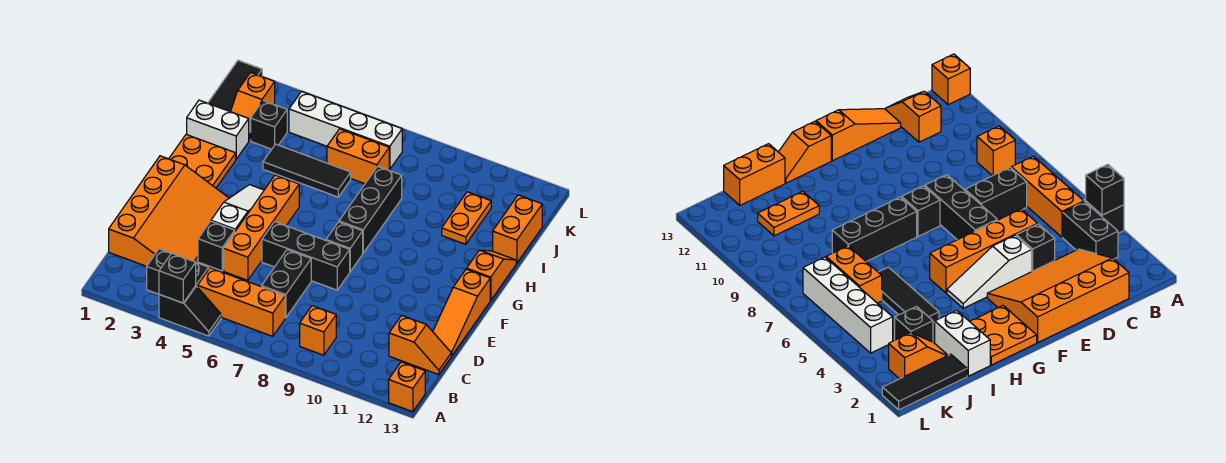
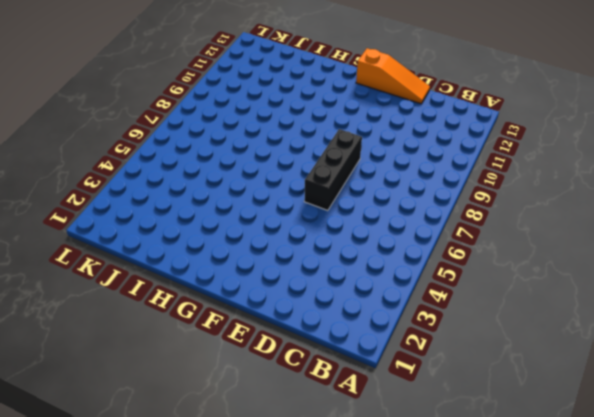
none -> black 1x2 slope [159,286,221,336]
none -> orange 1x1 brick [389,362,425,412]
none -> black 1x2 brick [147,249,209,294]

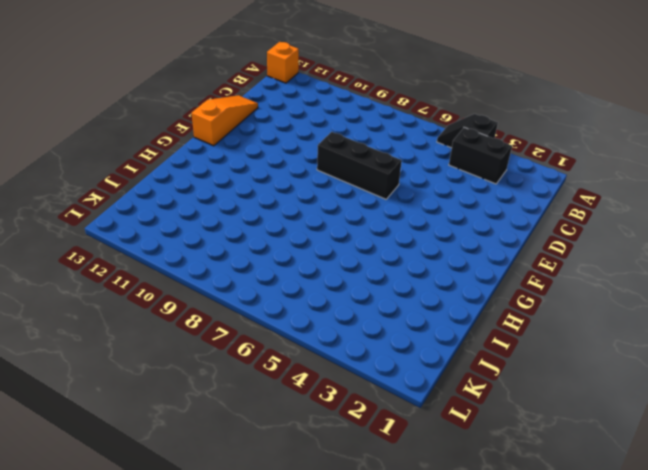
none -> orange 1x3 brick [198,268,285,336]
none -> orange 1x1 brick [300,306,336,355]
none -> orange 3x4 slope [109,156,229,266]

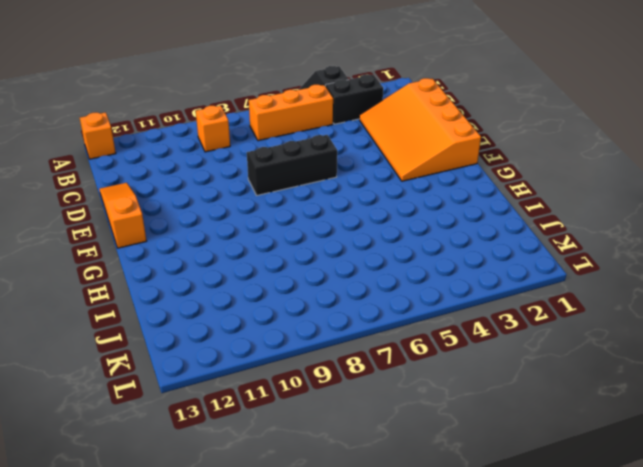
none -> black 1x2 brick [262,250,311,318]
none -> orange 1x2 slope [389,315,451,375]
none -> black 1x1 brick [198,221,235,271]

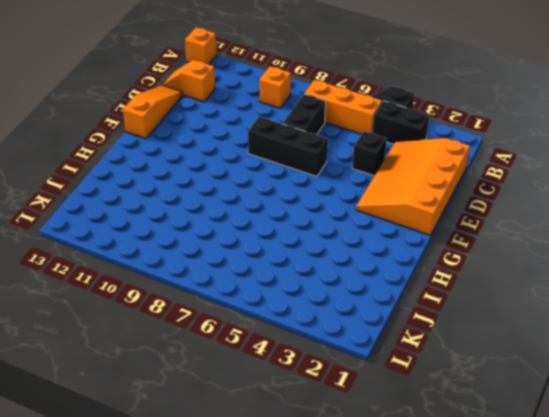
none -> orange 1x4 brick [224,175,299,280]
none -> white 1x3 slope [211,185,264,231]
none -> black 1x1 brick [326,222,363,271]

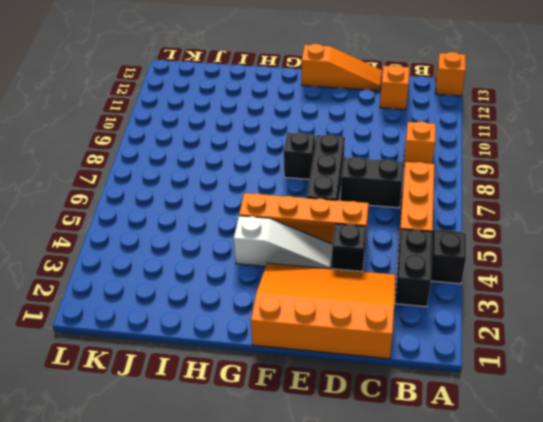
white 1x3 slope [234,216,333,269] -> white 1x3 slope turned to [211,185,264,231]
none -> orange 2x2 plate [169,134,236,188]
none -> black 1x3 brick [339,166,402,253]
none -> orange 1x2 slope [467,250,516,300]

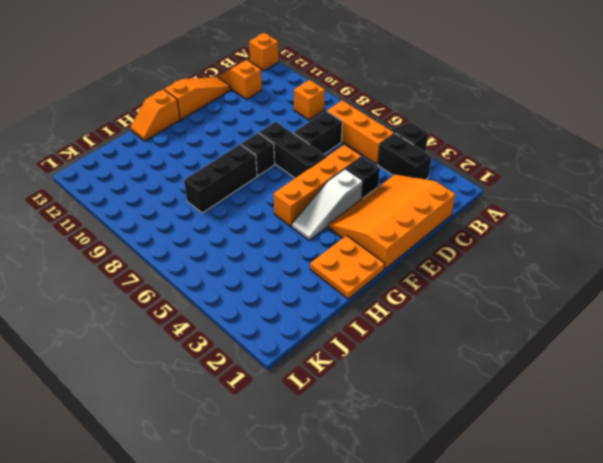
none -> white 1x2 brick [187,100,249,159]
none -> black 1x3 tile [263,144,351,197]
none -> orange 1x2 plate [442,192,491,244]

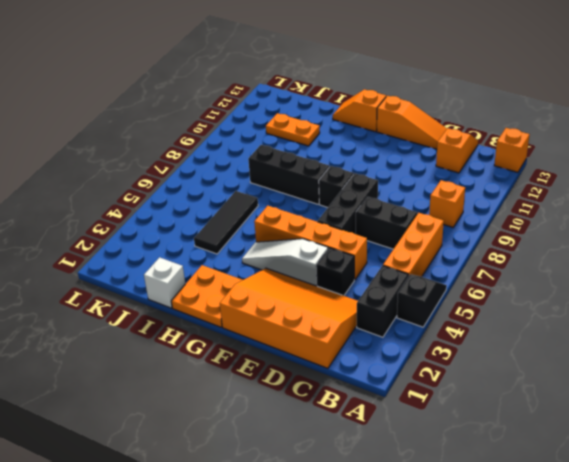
white 1x1 brick [144,257,185,308] -> white 1x2 brick [187,100,249,159]
none -> orange 1x2 brick [493,195,542,263]
none -> black 1x3 tile [208,60,262,112]
none -> orange 1x2 slope [231,73,275,141]

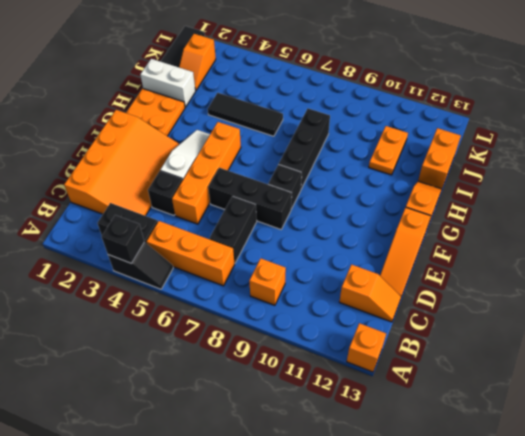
none -> black 1x1 brick [251,101,287,149]
none -> orange 1x2 brick [327,129,389,184]
none -> white 1x4 brick [289,91,402,170]

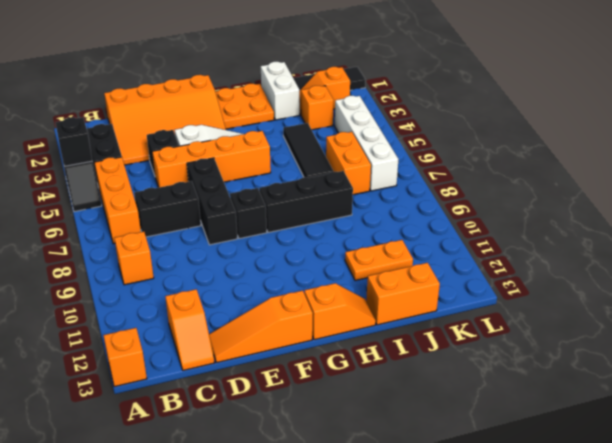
orange 1x1 brick [301,86,334,130] -> black 1x1 brick [251,101,287,149]

